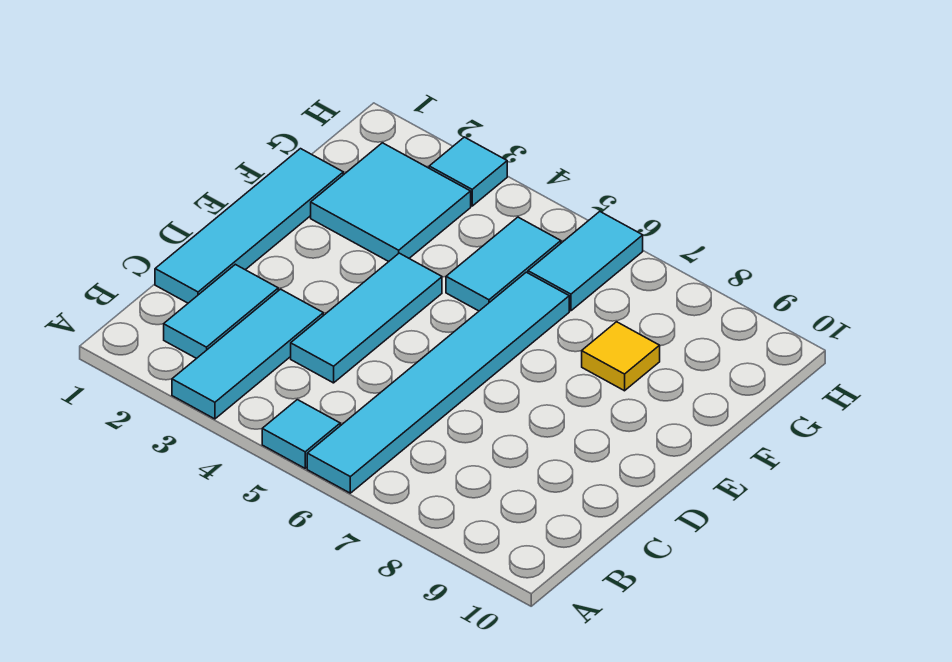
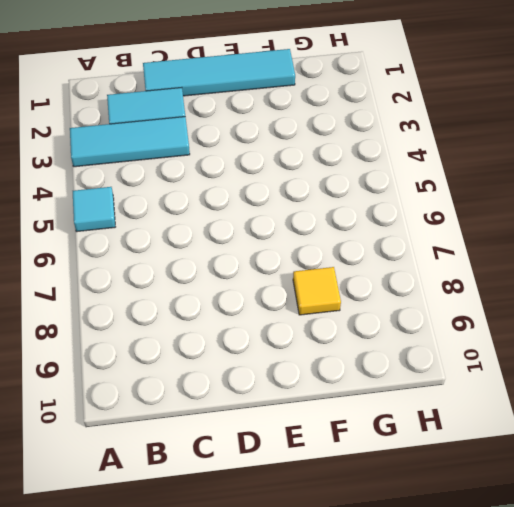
none -> cyan 1x6 tile [307,272,569,493]
none -> cyan 1x3 tile [291,253,442,383]

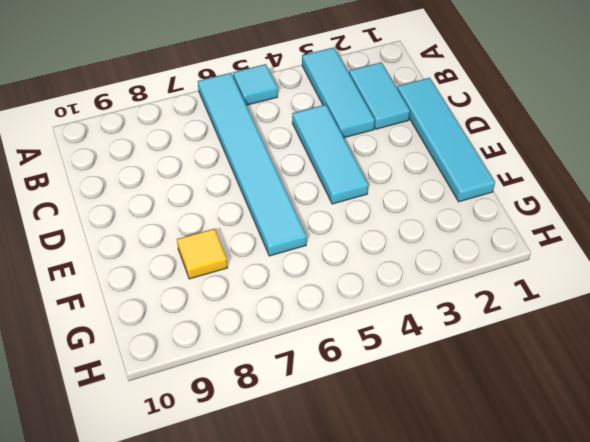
none -> cyan 2x2 tile [311,143,471,261]
none -> cyan 1x2 tile [446,217,561,311]

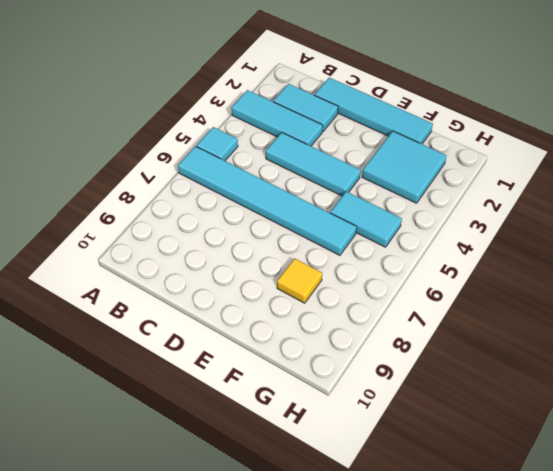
none -> cyan 1x2 tile [528,212,643,311]
none -> cyan 1x1 tile [429,137,507,206]

